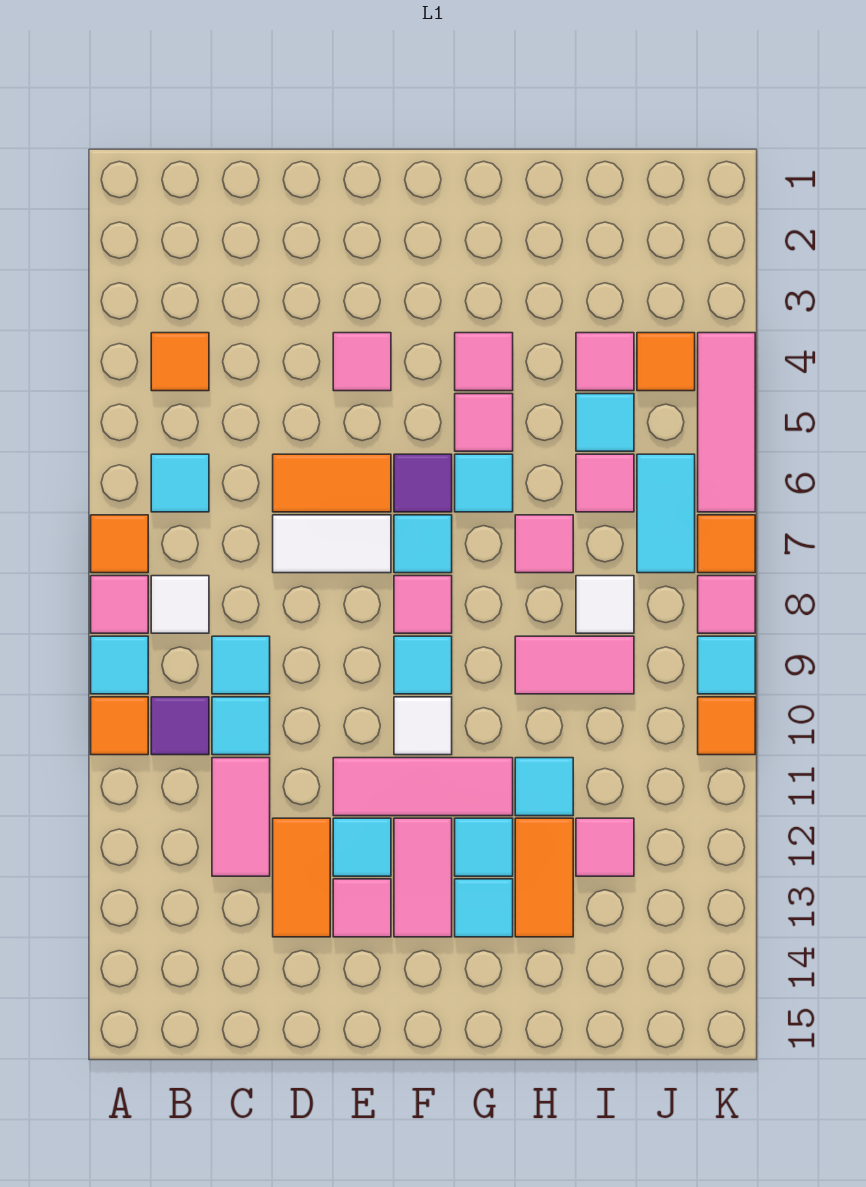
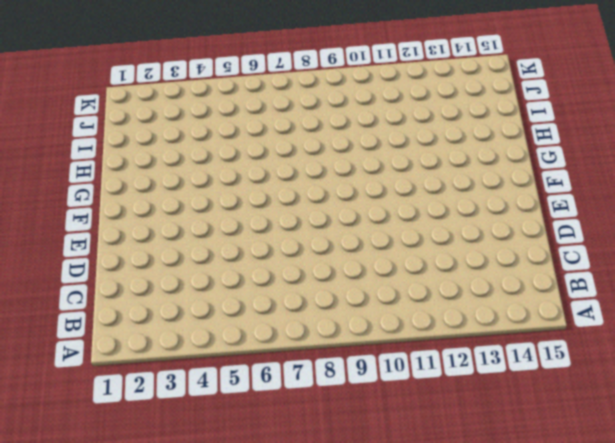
none -> orange 1x1 tile [91,515,148,573]
none -> pink 1x1 tile [91,576,148,633]
none -> cyan 1x1 tile [91,636,148,694]
none -> orange 1x1 tile [91,697,148,755]

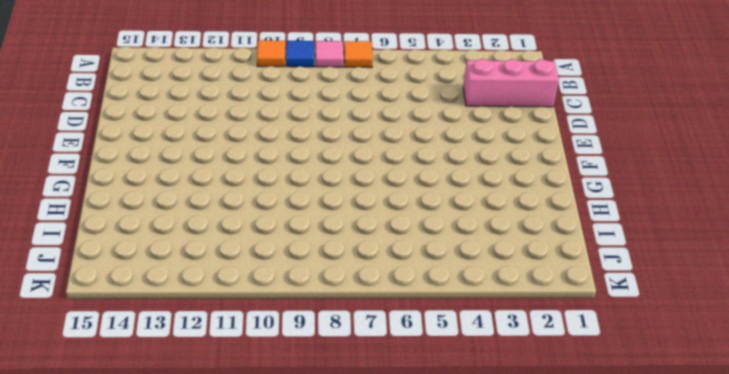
blue 1x1 tile [286,41,314,67] -> cyan 1x1 tile [91,636,148,694]
pink 1x3 brick [463,59,559,107] -> none
none -> orange 1x1 tile [151,333,209,391]
none -> cyan 1x1 tile [151,454,209,512]
none -> white 1x1 tile [151,576,209,633]
none -> purple 1x1 tile [151,697,209,755]

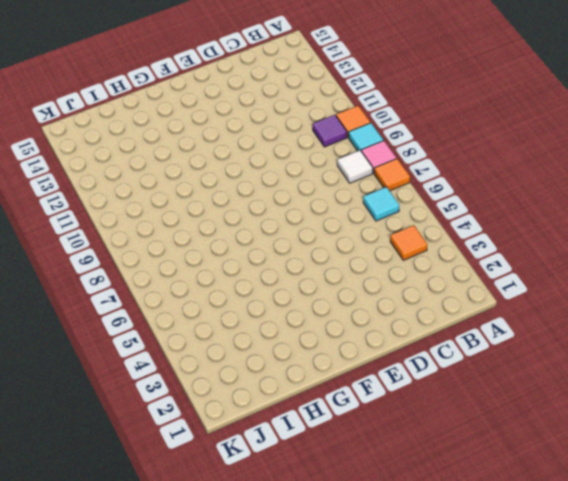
none -> cyan 1x1 tile [212,636,270,694]
none -> cyan 1x1 tile [212,697,270,755]
none -> pink 1x2 tile [212,758,270,876]
none -> orange 1x2 tile [273,454,391,512]

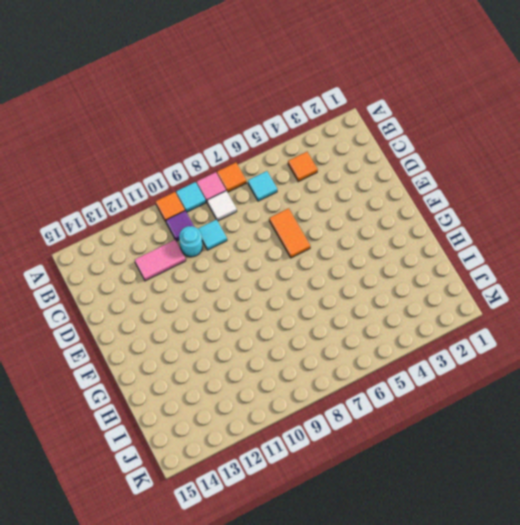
cyan 1x1 round brick [179,226,202,257] -> cyan 1x1 tile [212,697,270,755]
none -> white 1x2 tile [273,515,391,573]
none -> orange 1x2 tile [273,818,330,937]
none -> pink 1x1 tile [333,333,391,391]
none -> pink 1x3 tile [333,758,513,816]

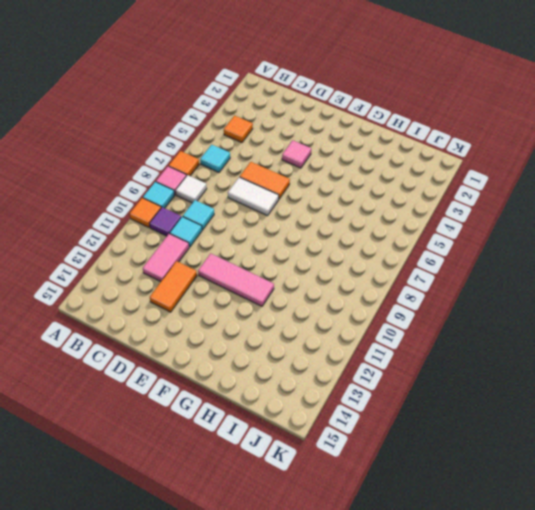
none -> cyan 1x1 tile [333,818,391,876]
none -> pink 1x1 tile [333,879,391,937]
none -> purple 1x1 tile [394,454,452,512]
none -> cyan 1x1 tile [394,515,452,573]

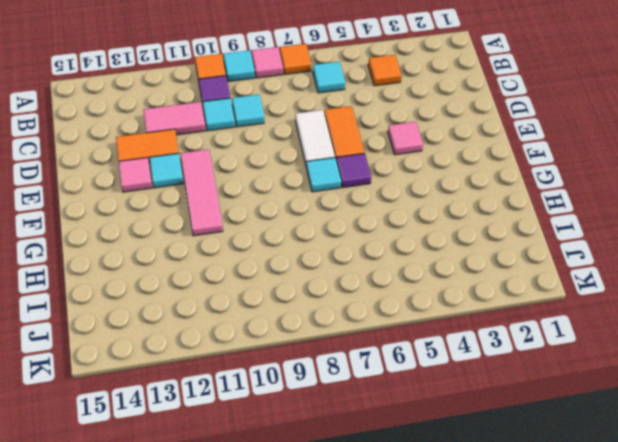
none -> white 1x1 tile [151,576,209,633]
none -> pink 1x1 tile [394,576,452,633]
none -> cyan 1x1 tile [394,636,452,694]
none -> white 1x1 tile [394,697,452,755]

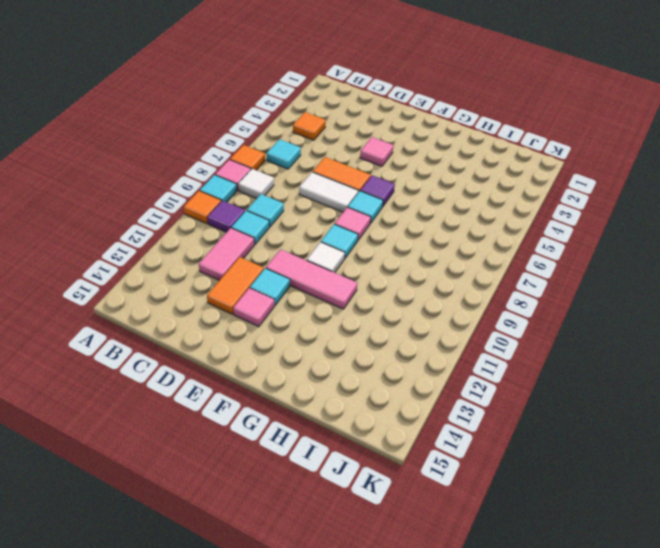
none -> pink 1x2 tile [394,818,452,937]
none -> pink 1x1 tile [455,333,513,391]
none -> pink 1x1 tile [455,394,513,451]
none -> cyan 1x1 tile [455,454,513,512]

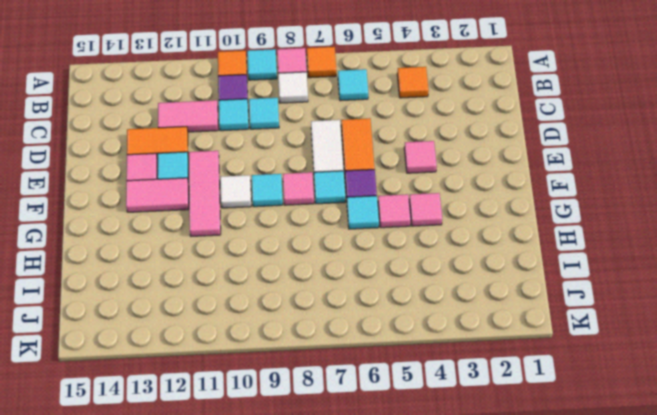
none -> cyan 1x1 tile [455,818,513,876]
none -> cyan 1x1 tile [455,879,513,937]
none -> pink 1x1 tile [515,515,573,573]
none -> pink 1x2 tile [515,636,634,694]

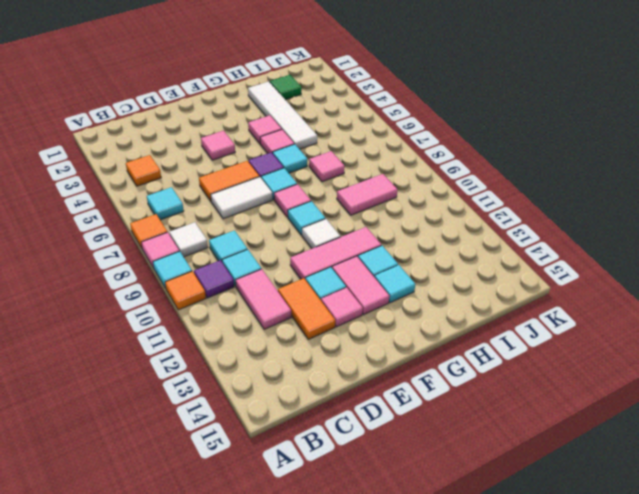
white 1x4 tile [248,81,317,149] -> none
green 1x1 tile [270,75,302,100] -> none
none -> cyan 1x1 tile [515,758,573,816]
none -> orange 1x2 tile [515,818,573,937]
none -> pink 1x1 tile [576,333,634,391]
none -> cyan 1x1 tile [576,394,634,451]

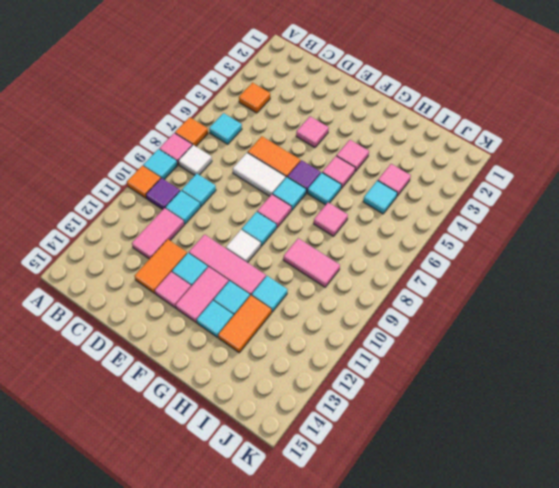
none -> pink 1x1 tile [576,454,634,512]
none -> white 1x1 tile [576,576,634,633]
none -> pink 1x1 tile [576,818,634,876]
none -> orange 1x1 tile [637,333,695,391]

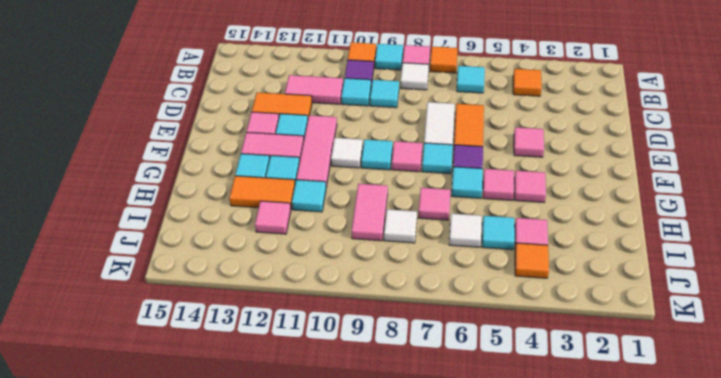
white 1x1 tile [449,214,482,247] -> pink 1x1 tile [576,454,634,512]
none -> cyan 1x2 tile [637,454,695,573]
none -> pink 1x3 tile [698,333,755,512]
none -> orange 1x1 tile [698,515,755,573]
none -> pink 1x1 tile [698,576,755,633]

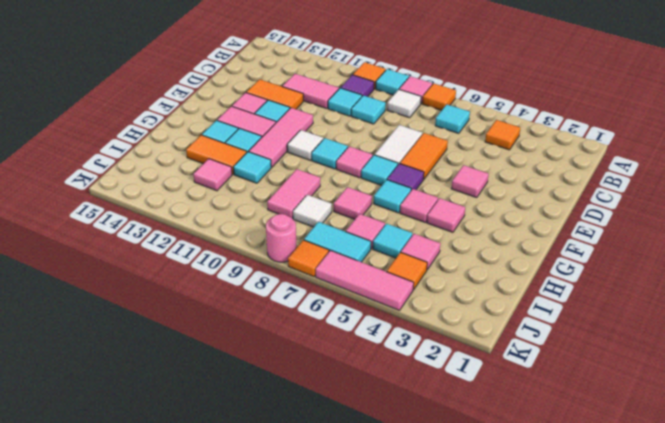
pink 1x1 round brick [266,214,297,262] -> pink 1x1 tile [698,576,755,633]
none -> cyan 1x1 tile [698,636,755,694]
none -> orange 1x1 tile [698,697,755,755]

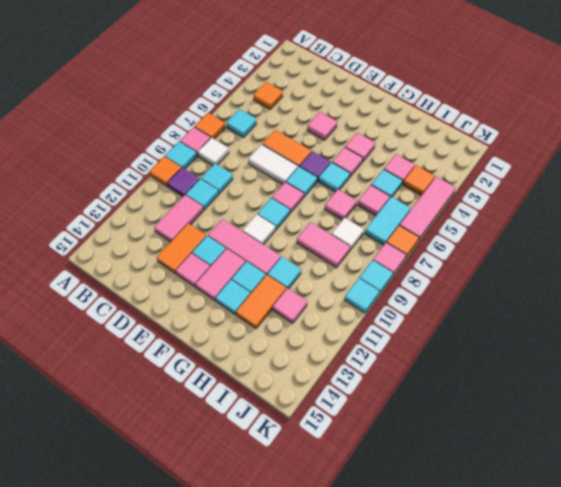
cyan 1x1 tile [345,278,379,313] -> orange 1x1 tile [698,697,755,755]

